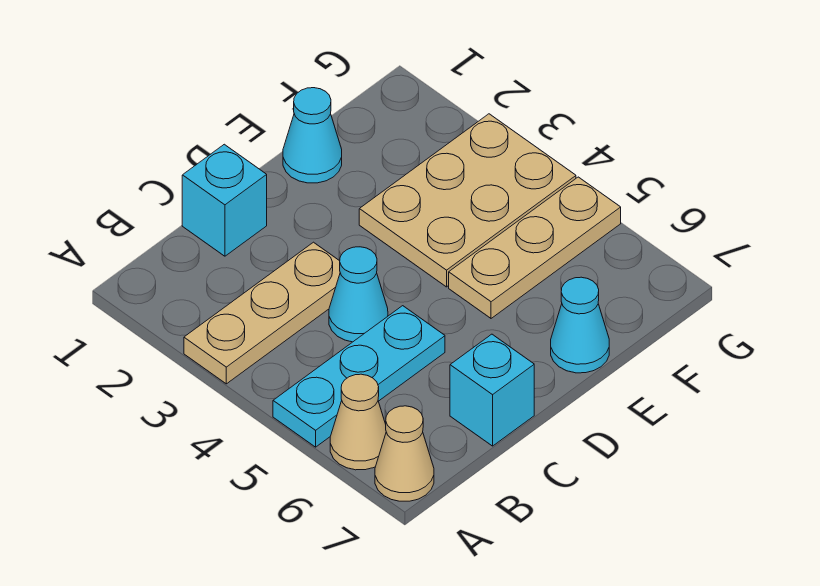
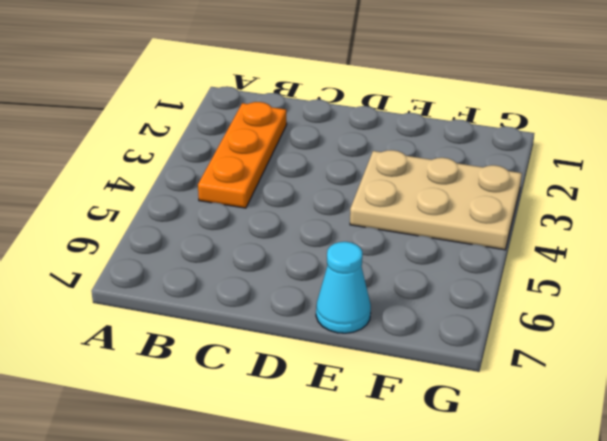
orange 1x3 plate [198,102,287,208] -> tan 1x3 plate [184,242,340,384]
none -> cyan 1x3 plate [273,306,445,447]
none -> tan 1x1 cone [330,374,386,470]

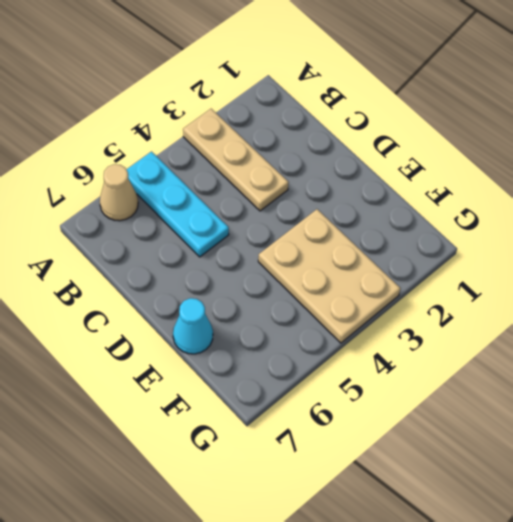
none -> tan 1x1 cone [375,406,434,501]
none -> cyan 1x1 brick [182,144,267,256]

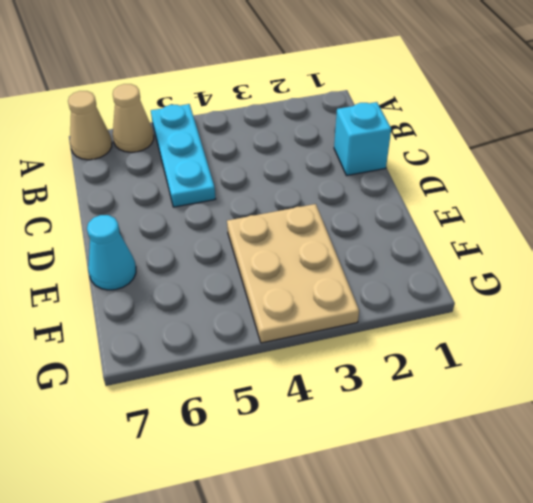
none -> tan 1x3 plate [184,242,340,384]
none -> cyan 1x1 cone [329,247,388,342]

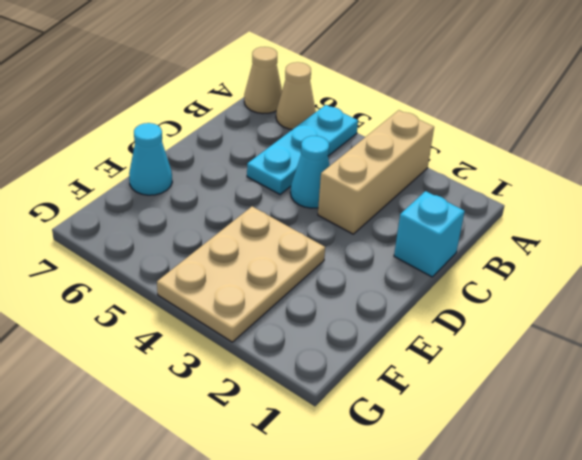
tan 1x3 brick [318,110,434,234] -> tan 1x3 plate [184,242,340,384]
none -> cyan 1x1 brick [450,334,534,446]
none -> cyan 1x1 cone [283,88,342,183]

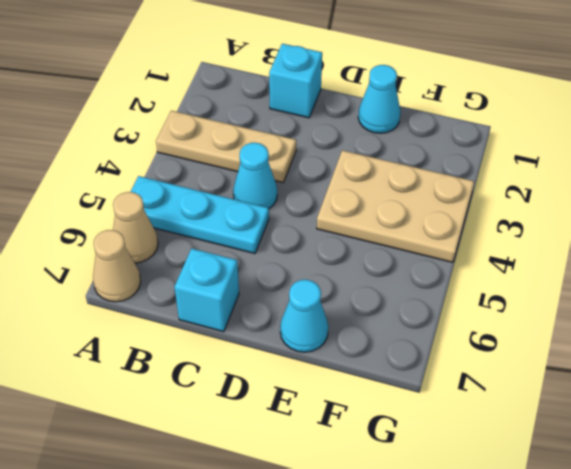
none -> tan 1x3 plate [449,177,621,318]

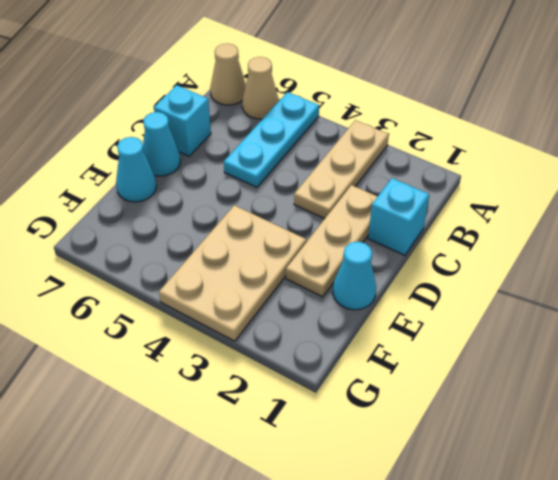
tan 1x3 plate [286,185,378,297] -> tan 1x3 plate moved to [449,177,621,318]
cyan 1x1 cone [143,112,181,176] -> cyan 1x1 cone moved to [329,247,388,342]

